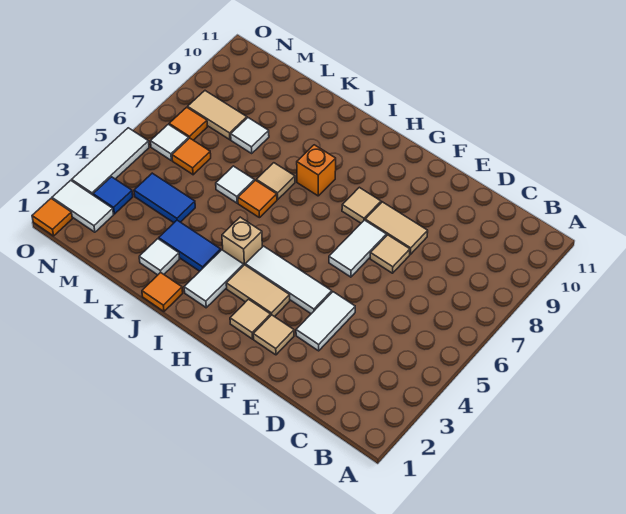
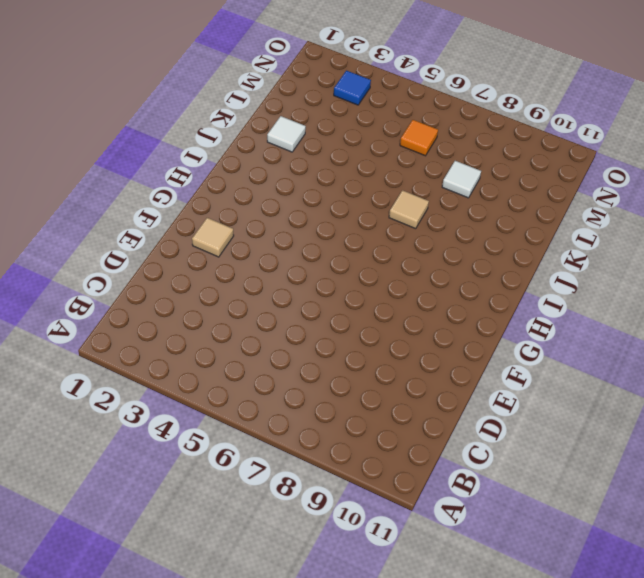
none -> white 1x2 tile [296,292,355,351]
none -> tan 1x1 tile [370,235,410,273]
none -> tan 1x2 tile [365,202,428,254]

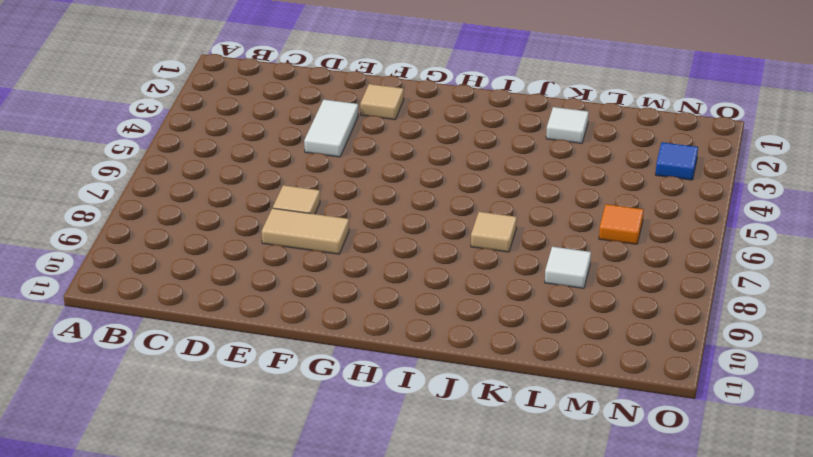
none -> white 1x3 tile [245,246,332,314]
none -> white 1x2 tile [329,220,386,277]
none -> tan 1x1 tile [230,299,271,339]

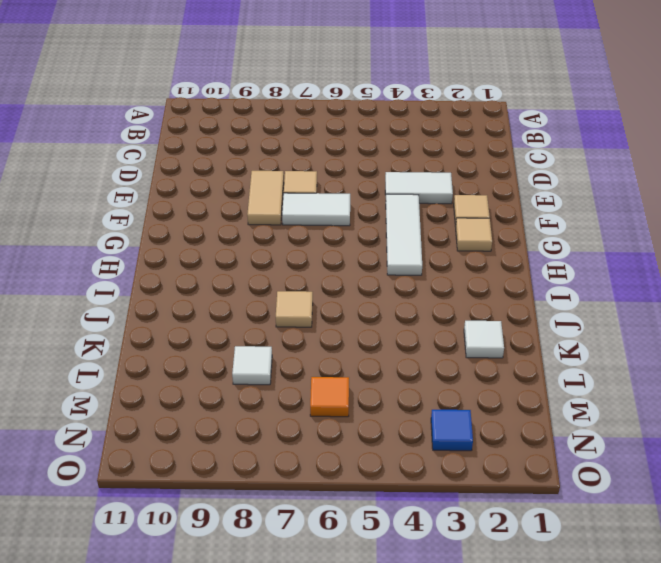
none -> tan 1x2 tile [226,265,290,317]
none -> tan 1x1 tile [342,187,381,223]
none -> white 1x2 tile [184,250,244,308]

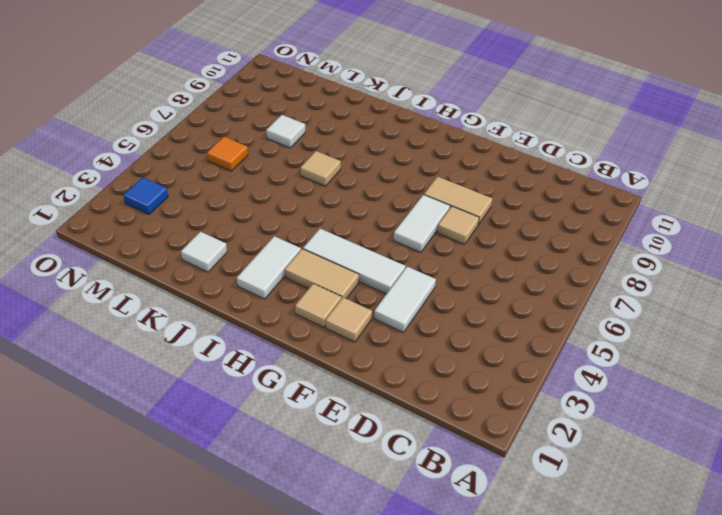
none -> tan 1x1 tile [342,187,381,223]
none -> tan 1x1 brick [222,217,262,265]
none -> orange 1x1 brick [297,145,336,196]

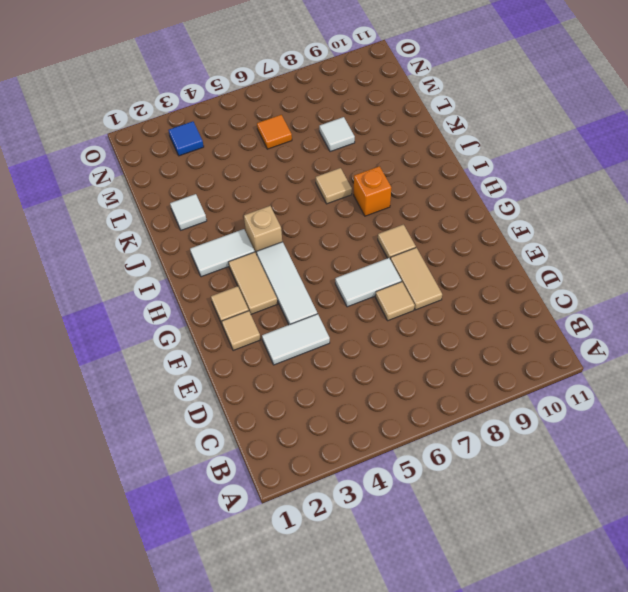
none -> orange 1x1 tile [142,272,183,311]
none -> blue 1x2 tile [159,220,221,271]
none -> orange 1x1 tile [238,180,277,218]

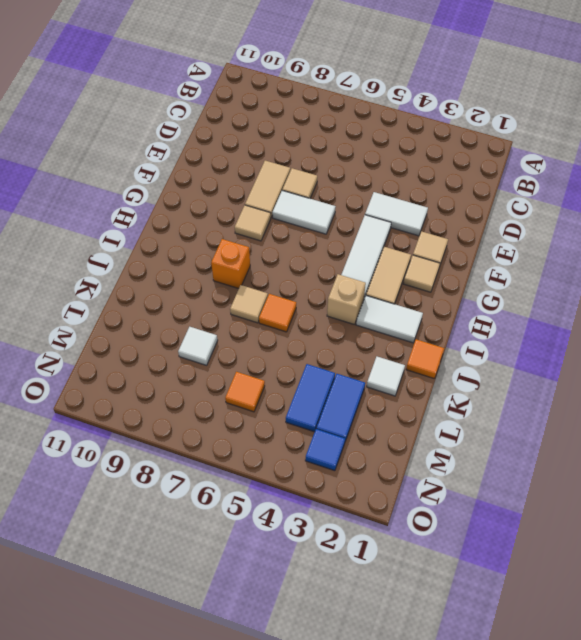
blue 1x2 tile [316,374,365,441] -> blue 1x2 tile moved to [159,220,221,271]
none -> white 1x1 tile [216,166,254,203]
none -> tan 1x2 tile [188,91,247,140]
none -> white 1x2 tile [52,180,113,232]

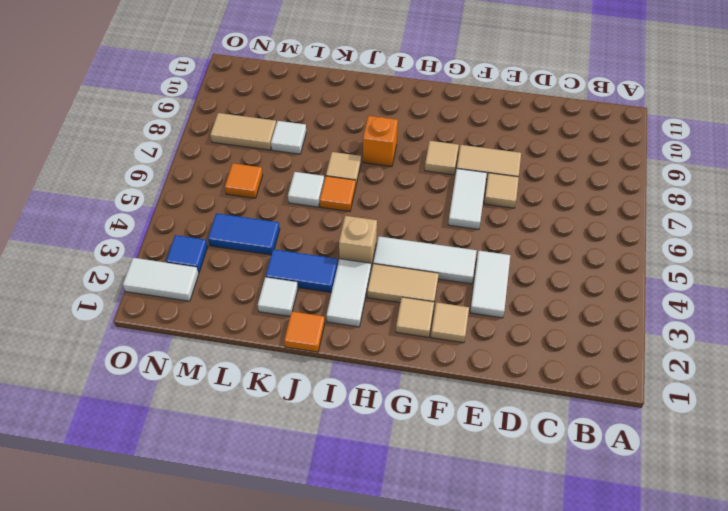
none -> white 1x1 tile [151,124,189,161]
none -> orange 1x1 tile [169,107,207,140]
none -> orange 1x1 tile [32,199,72,236]

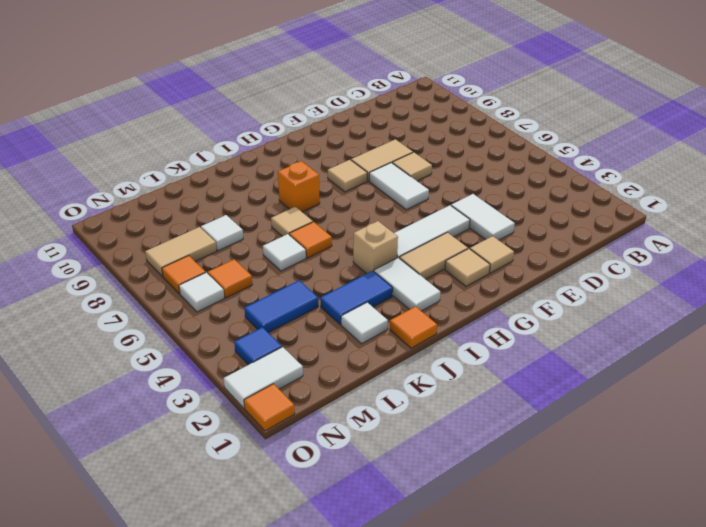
none -> white 1x3 tile [72,128,149,195]

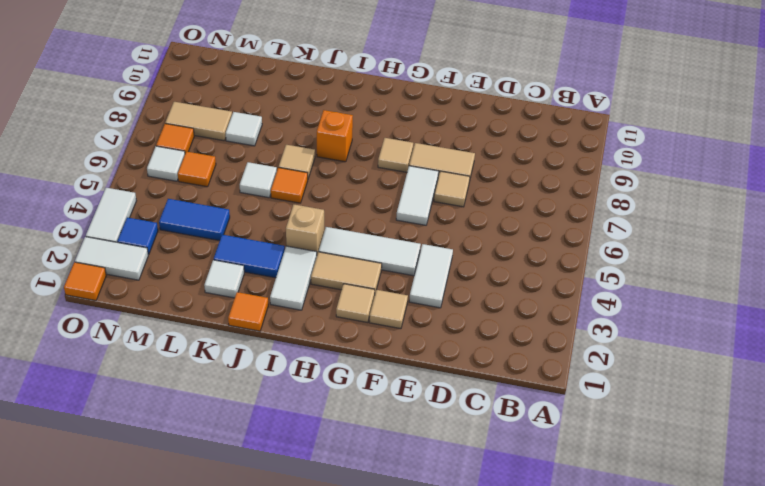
white 1x2 tile [86,188,136,242] -> white 1x3 tile [72,128,149,195]

